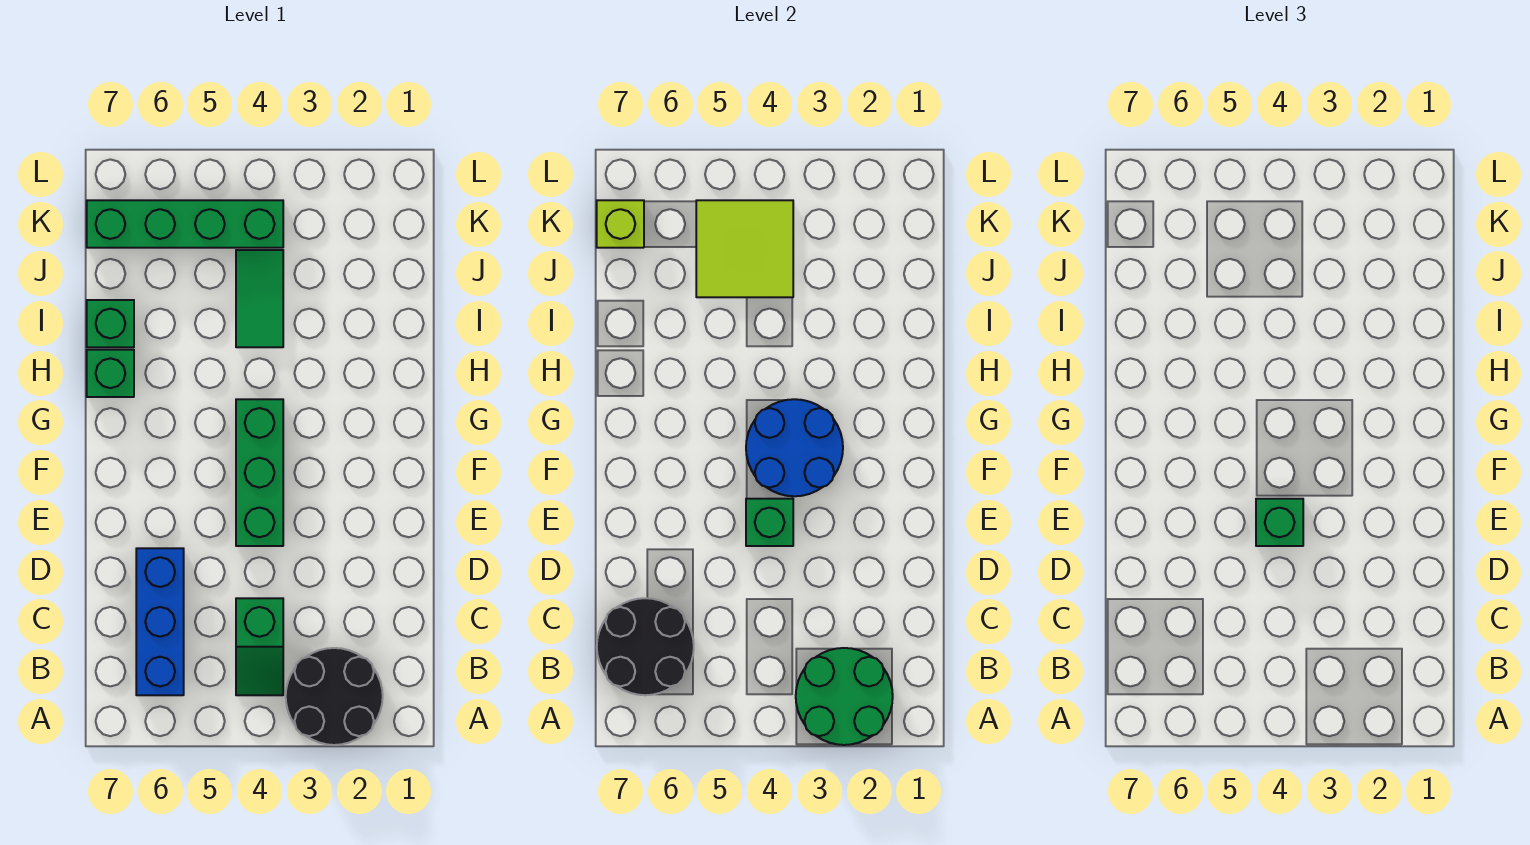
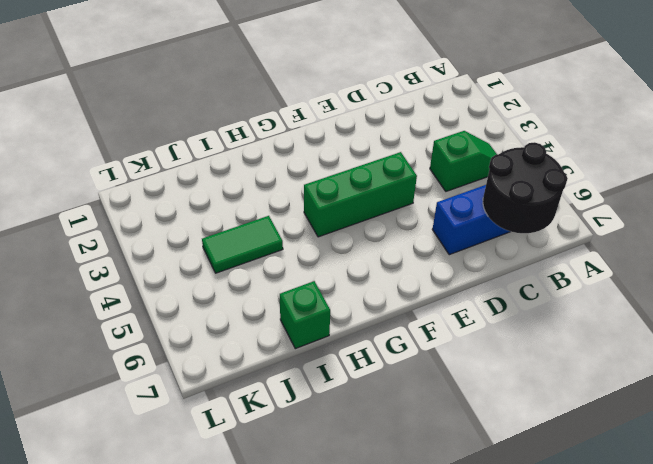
none -> black 2x2 round brick [286,648,383,745]
none -> green 1x1 brick [87,350,134,397]
none -> green 1x4 brick [87,200,283,248]

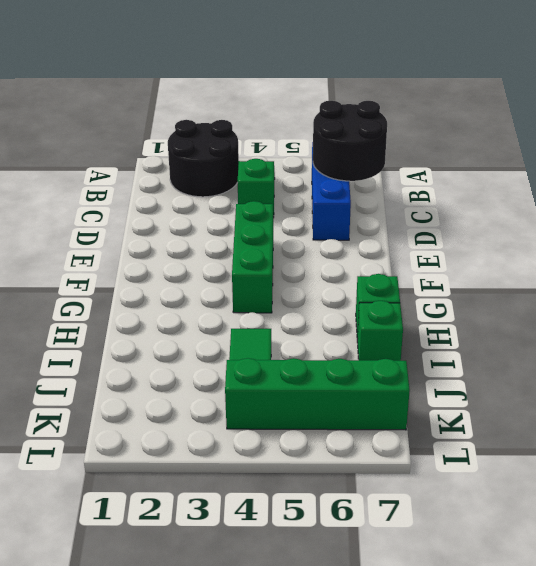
none -> green 2x2 round brick [796,648,893,745]
none -> green 1x1 brick [746,499,793,546]
none -> blue 2x2 round brick [746,399,843,496]

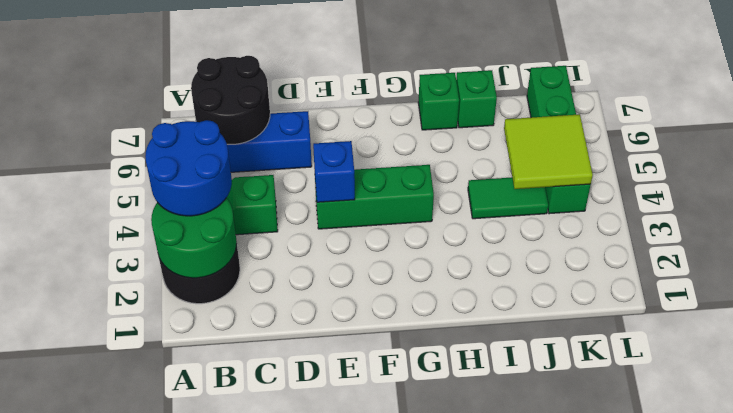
blue 2x2 round brick [145,120,232,216] -> blue 2x2 round brick moved to [746,399,843,496]
blue 1x1 brick [313,141,355,202] -> green 1x1 brick [746,499,793,546]
none -> lime 1x1 brick [597,200,644,248]
none -> green 1x1 brick [1256,499,1303,546]

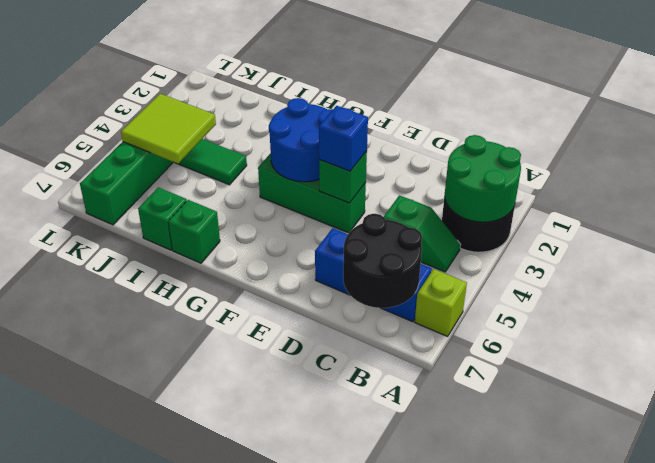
lime 1x1 brick [415,269,467,336] -> lime 1x1 brick moved to [597,200,644,248]
blue 1x1 brick [319,106,368,171] -> green 1x1 brick [1256,499,1303,546]

